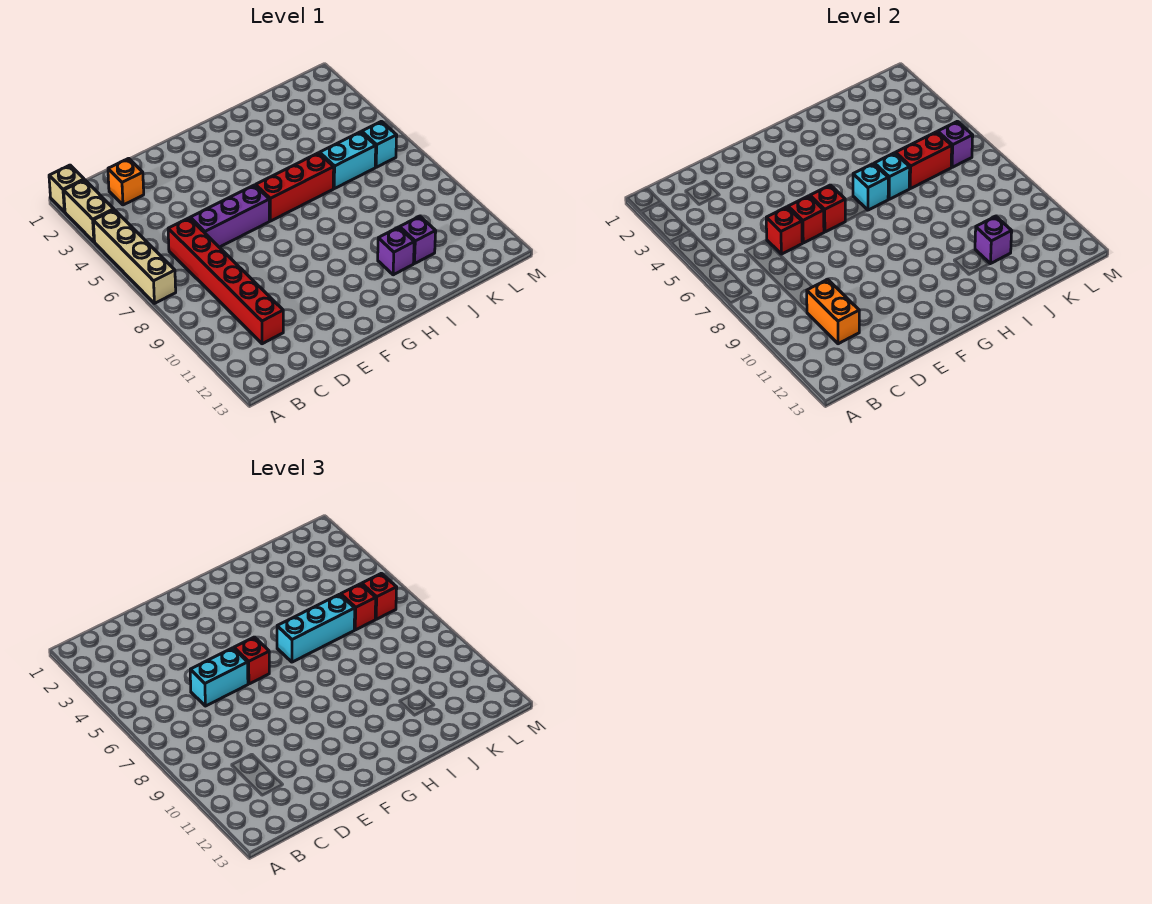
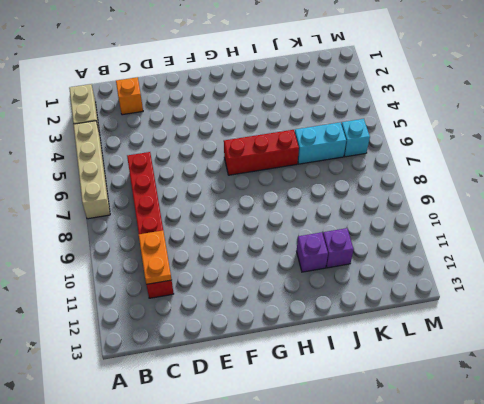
orange 1x2 plate [139,231,172,284] -> orange 1x2 brick [807,279,859,344]
none -> tan 1x1 brick [49,165,84,212]
none -> purple 1x3 brick [190,185,269,247]
none -> red 1x1 brick [766,207,802,254]

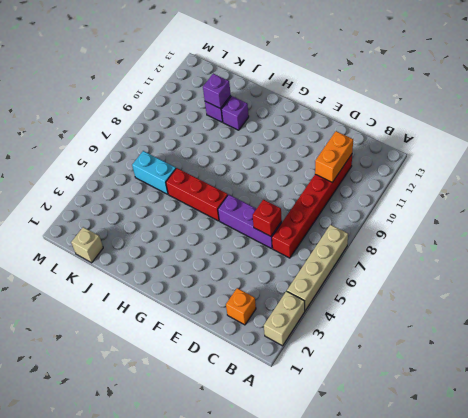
tan 1x1 brick [71,227,103,263] -> tan 1x1 brick moved to [49,165,84,212]
none -> cyan 1x1 brick [362,121,397,167]
none -> red 1x1 brick [788,196,824,243]
none -> red 1x1 brick [810,185,845,232]

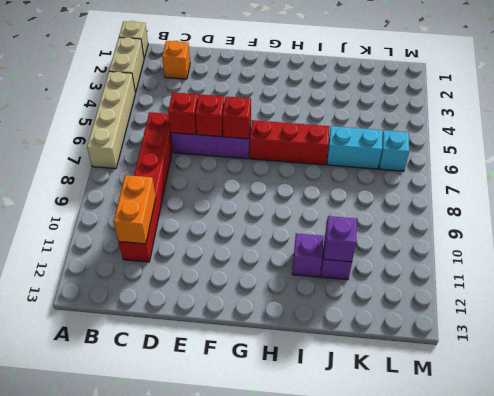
none -> cyan 1x1 brick [853,164,888,210]
none -> cyan 1x1 brick [874,153,910,199]
none -> red 1x2 brick [895,132,952,189]

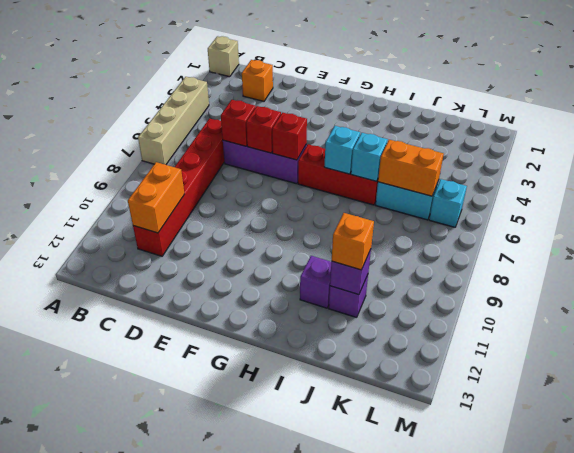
orange 1x2 brick [378,140,444,196] -> red 1x2 brick [895,132,952,189]
orange 1x1 brick [332,213,374,270] -> none
none -> tan 1x2 brick [64,180,114,242]
none -> purple 1x1 brick [938,121,973,167]
none -> cyan 1x2 brick [190,648,248,706]

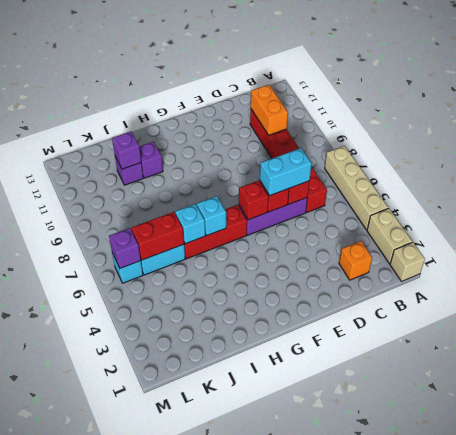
none -> red 1x1 brick [234,637,269,684]
none -> cyan 1x3 brick [277,594,355,662]
none -> red 1x1 brick [341,584,376,630]

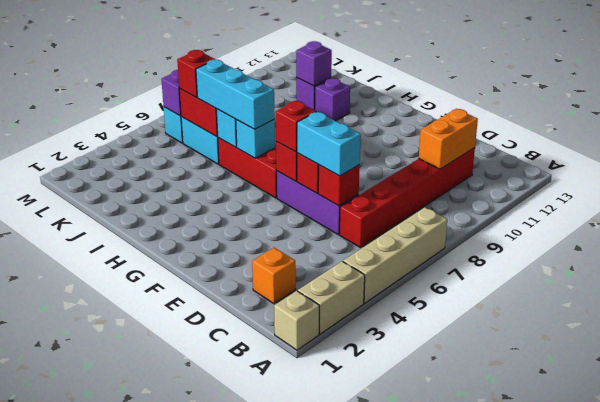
none -> red 1x1 brick [362,573,397,619]

